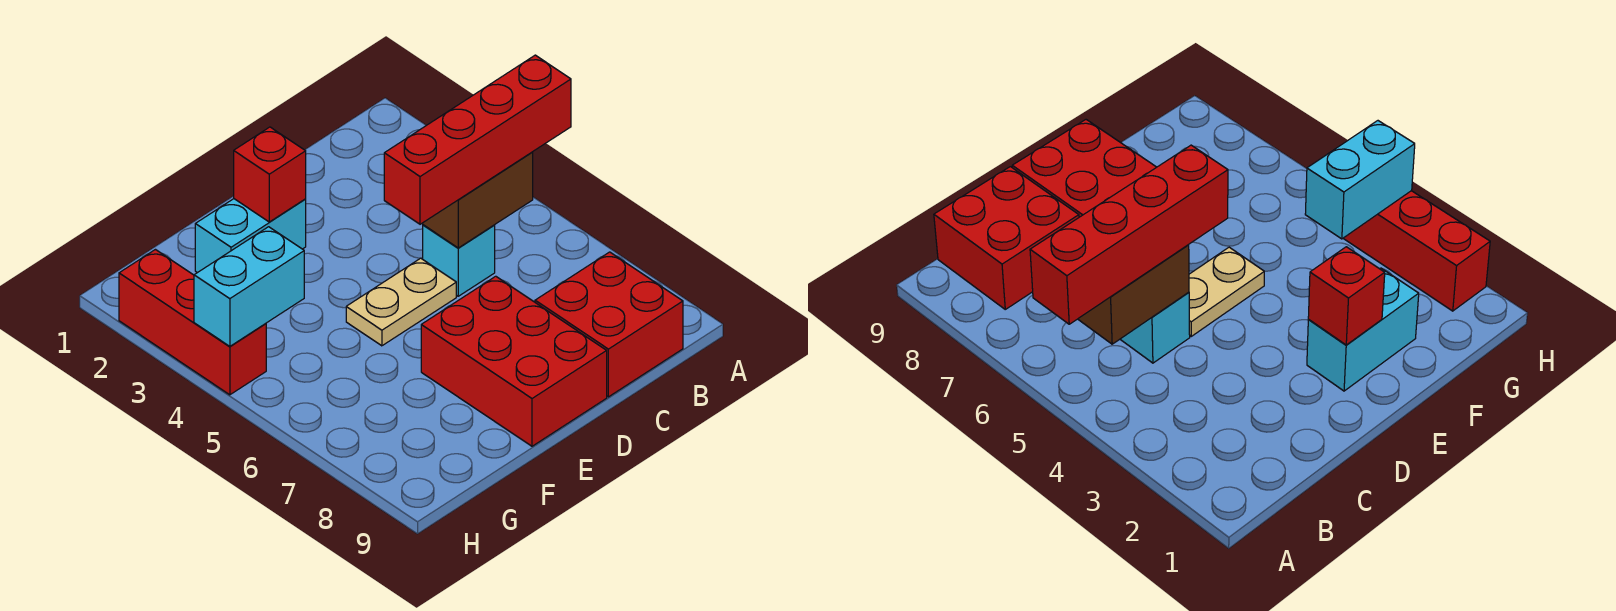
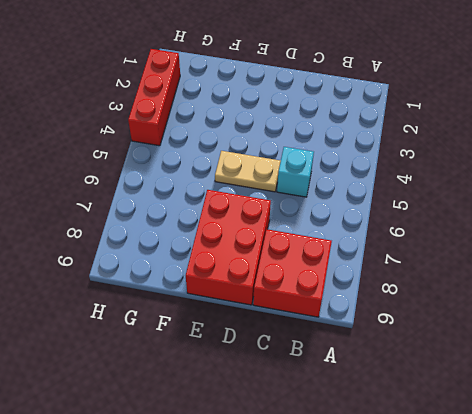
none -> cyan 1x2 brick [195,199,306,273]
none -> brown 1x2 brick [423,152,533,248]

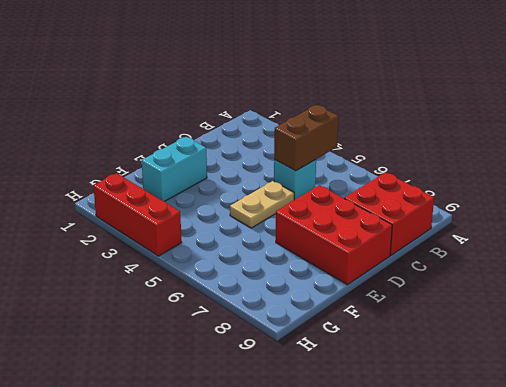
none -> red 1x1 brick [234,127,306,222]
none -> cyan 1x2 brick [194,227,304,346]

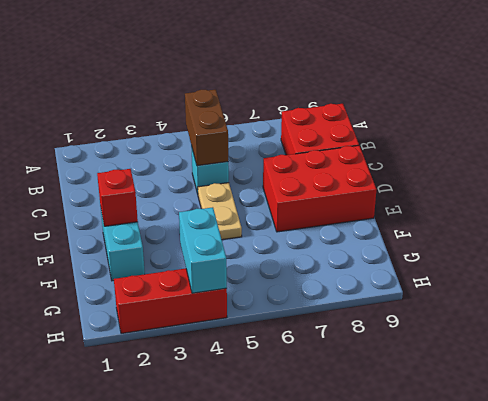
none -> red 1x4 brick [384,55,571,224]

